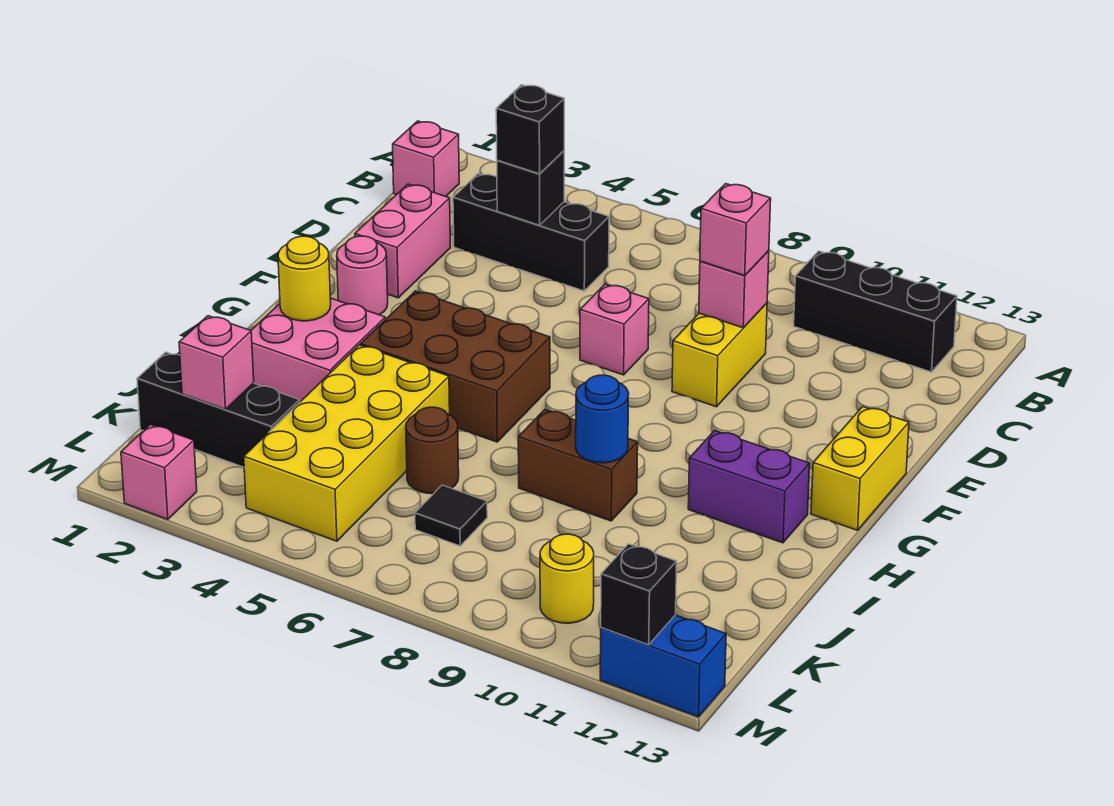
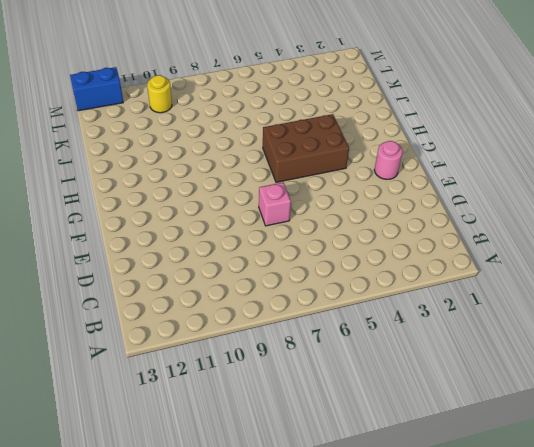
none -> pink 1x1 brick [393,121,459,196]
none -> black 1x3 brick [794,251,957,372]
none -> black 1x3 brick [453,174,609,291]

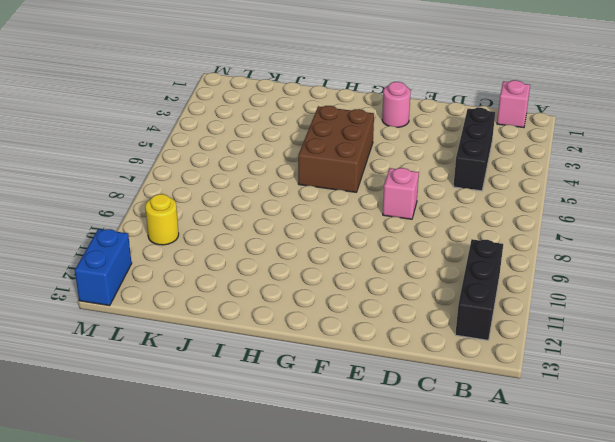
none -> pink 1x2 brick [355,184,450,298]
none -> yellow 1x2 brick [672,303,767,407]
none -> yellow 1x2 brick [811,407,909,530]

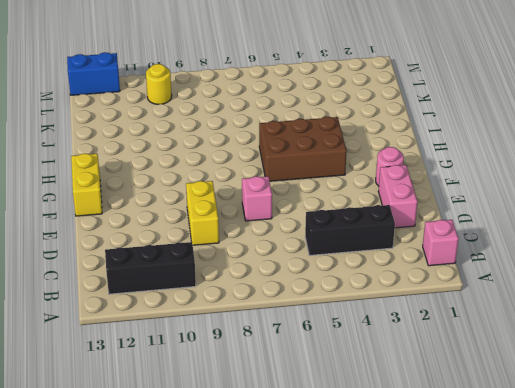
none -> pink 2x2 brick [251,298,385,402]
none -> purple 1x2 brick [688,431,810,543]
none -> yellow 2x4 brick [244,345,450,541]

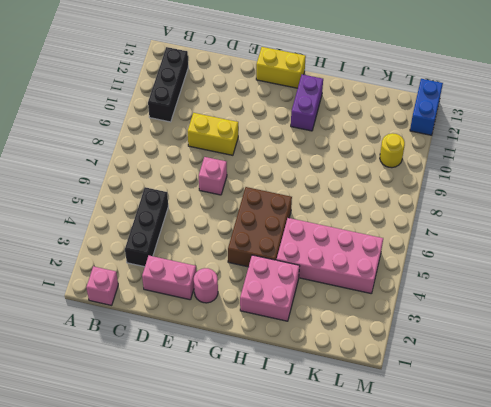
pink 2x4 brick [277,218,383,294] -> yellow 2x4 brick [244,345,450,541]
none -> brown 1x2 brick [518,410,638,521]
none -> brown 1x1 round brick [406,407,459,494]
none -> black 1x3 brick [137,352,300,467]

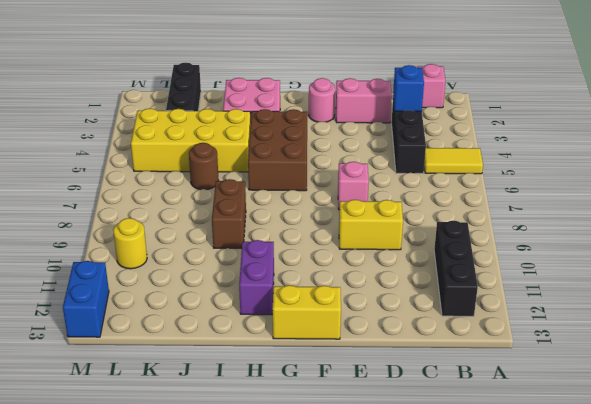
yellow 1x2 tile [424,148,483,174] -> none
blue 1x1 brick [393,65,424,111] -> none
none -> black 1x1 tile [415,485,487,546]
none -> pink 1x1 brick [121,425,197,519]
none -> black 1x1 brick [497,151,564,225]

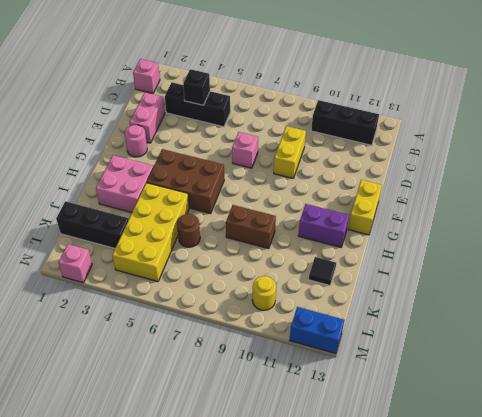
black 1x1 tile [309,257,336,285] -> black 1x1 tile moved to [415,485,487,546]
none -> pink 1x1 brick [699,251,769,328]
none -> yellow 1x1 round brick [278,236,331,321]
none -> blue 1x1 round brick [576,375,629,463]

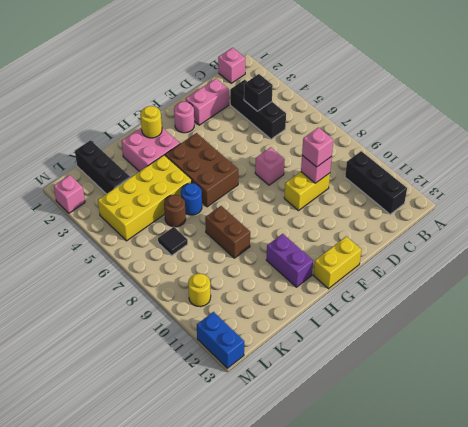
blue 1x1 round brick [181,183,202,215] -> blue 1x1 round brick moved to [576,375,629,463]
none -> pink 1x1 brick [179,316,254,409]
none -> black 1x1 brick [601,544,677,645]
none -> black 1x1 brick [496,85,564,174]

